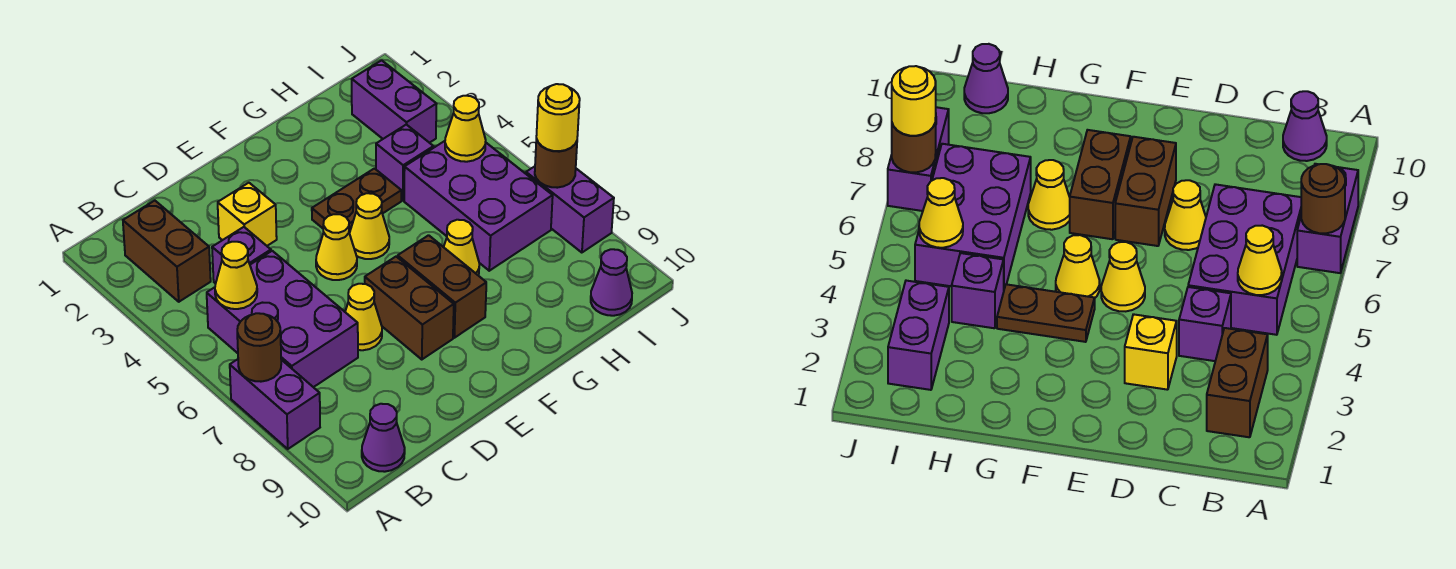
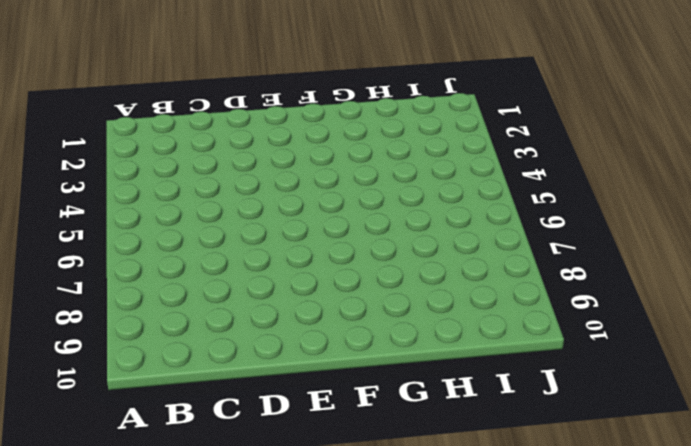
none -> purple 1x2 brick [230,359,320,449]
none -> brown 1x2 brick [123,201,211,302]
none -> purple 2x3 brick [207,251,358,387]

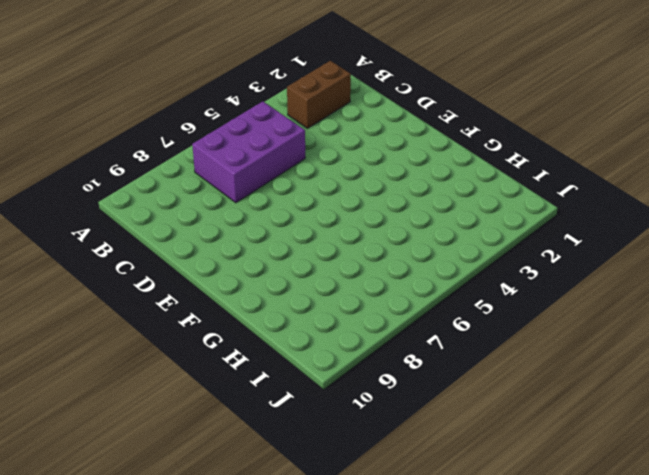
none -> purple 1x2 brick [230,359,320,449]
none -> purple 1x1 cone [362,404,405,472]
none -> purple 1x1 brick [212,227,271,284]

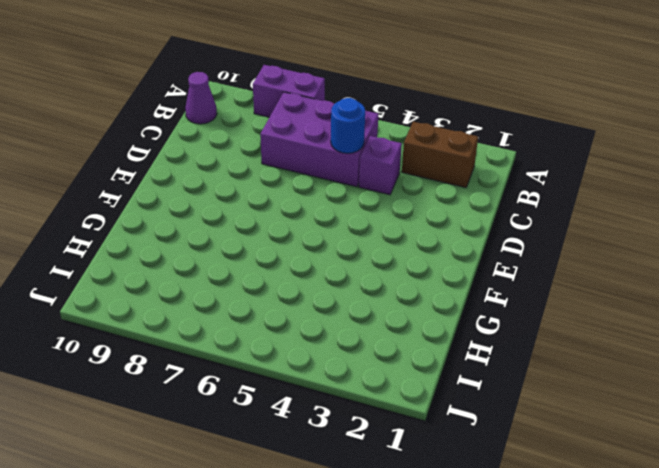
blue 1x1 round brick [331,98,365,153] -> none
none -> yellow 1x1 brick [218,183,277,246]
none -> yellow 1x1 cone [345,284,382,350]
none -> yellow 1x1 cone [316,214,357,280]

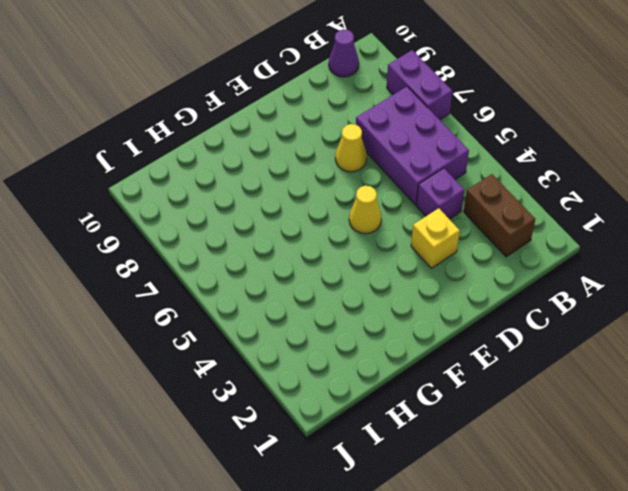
none -> brown 1x2 brick [365,257,454,360]
none -> brown 1x2 plate [312,169,401,233]
none -> yellow 1x1 cone [349,193,389,259]

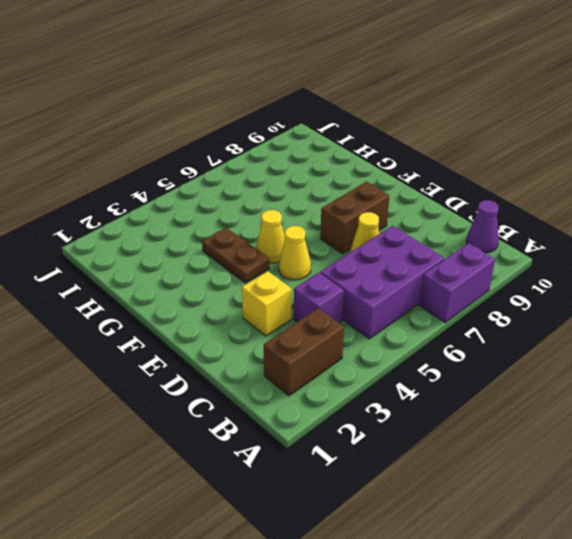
none -> brown 1x2 brick [398,235,486,338]
none -> yellow 1x1 cone [444,220,479,275]
none -> purple 1x1 brick [376,125,434,200]

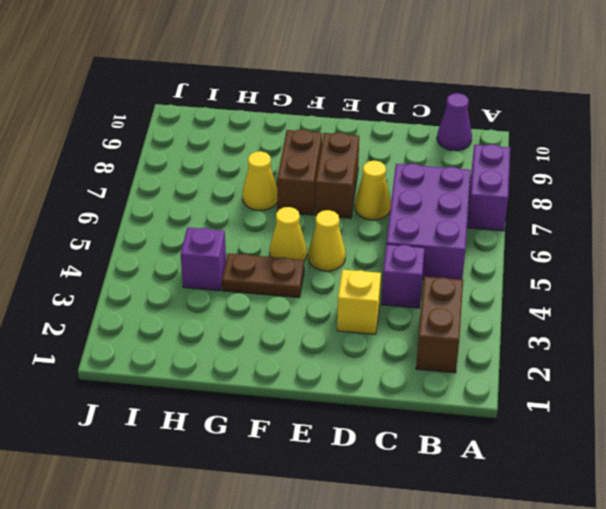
none -> purple 2x3 brick [404,141,553,271]
none -> purple 1x2 brick [352,60,437,143]
none -> purple 1x1 cone [591,249,632,316]

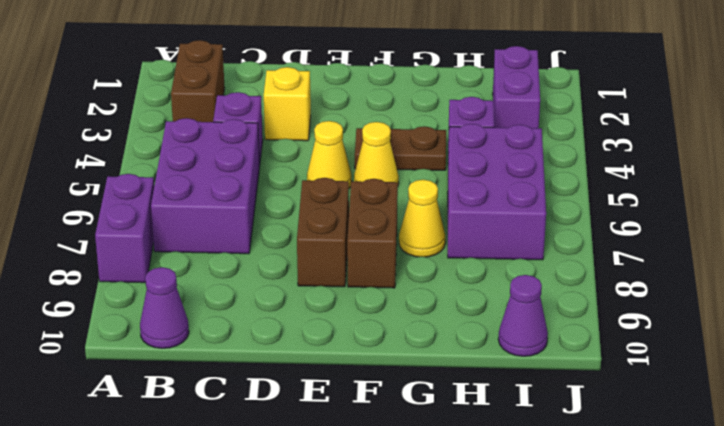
none -> yellow 1x1 cone [345,284,382,350]
none -> purple 1x2 brick [526,166,614,253]
none -> brown 1x1 round brick [237,313,281,382]

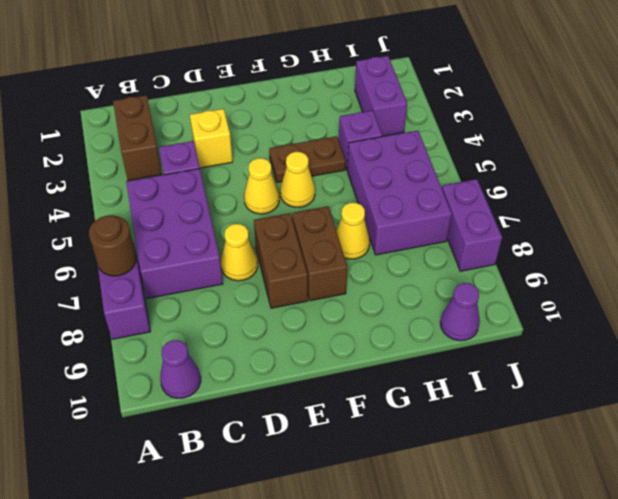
none -> yellow 1x1 cone [215,242,257,309]
none -> yellow 1x1 cone [445,96,486,162]
none -> brown 1x1 round brick [535,139,577,188]

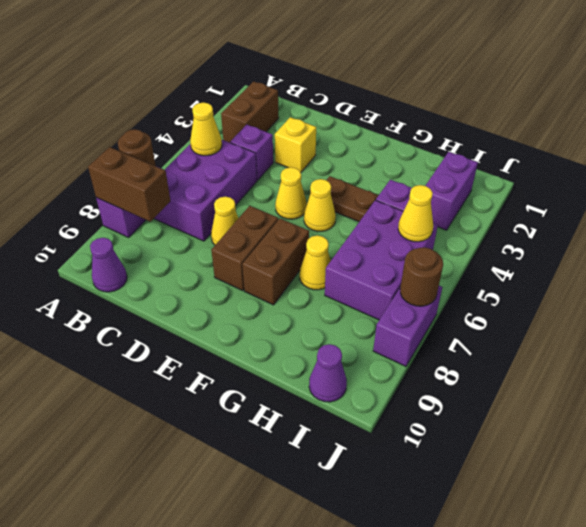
brown 1x2 brick [88,147,170,222] -> none
none -> yellow 1x1 round brick [536,84,580,151]

